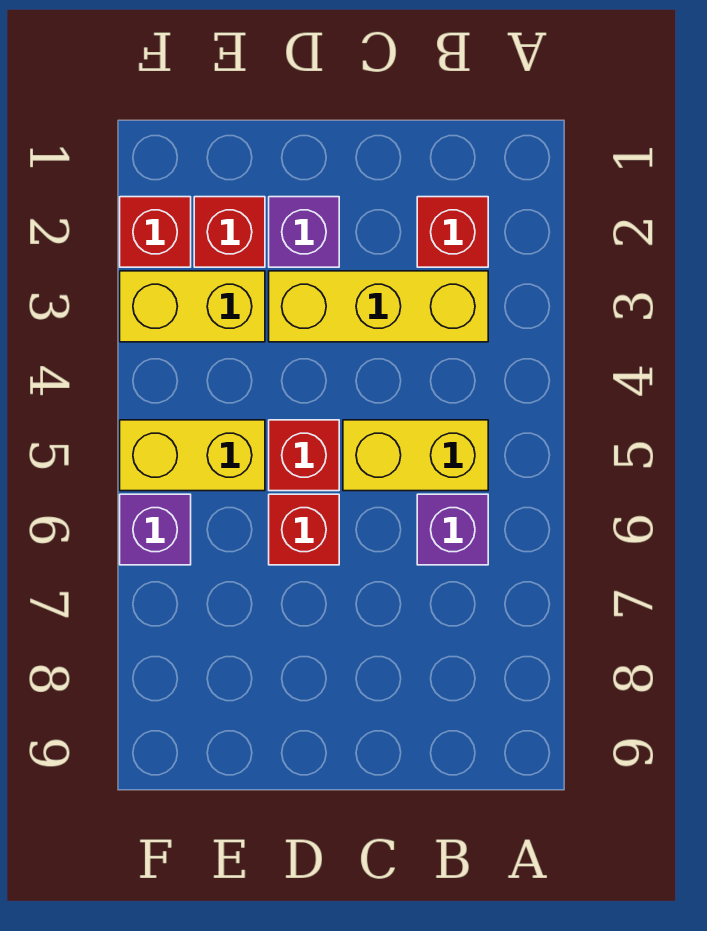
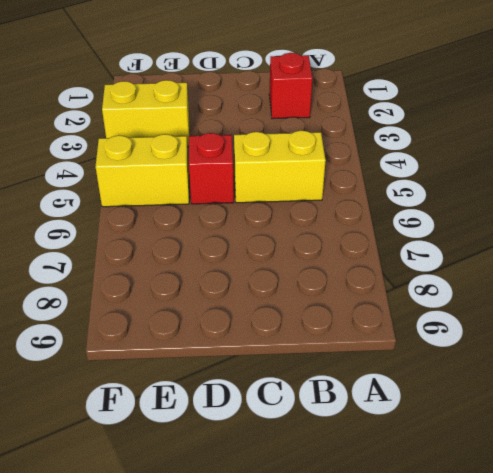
none -> yellow 1x3 brick [269,271,488,342]
none -> purple 1x1 brick [417,494,488,565]
none -> purple 1x1 brick [269,197,339,267]

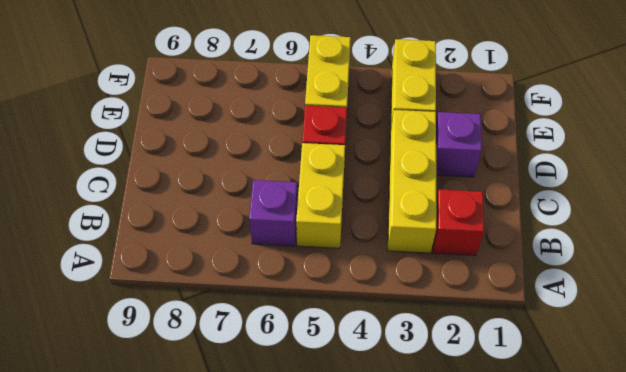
none -> red 1x1 brick [269,494,339,565]
none -> red 1x1 brick [194,197,265,267]
none -> red 1x1 brick [120,197,191,267]

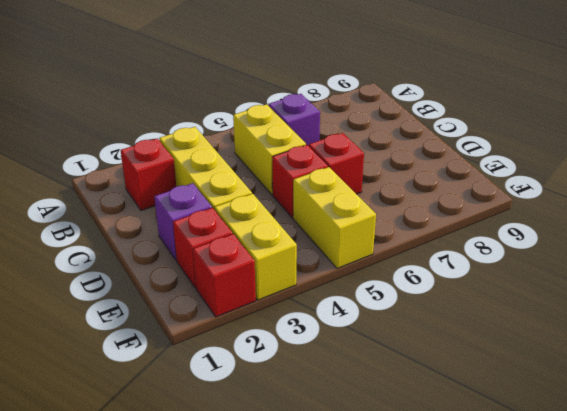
none -> purple 1x1 brick [120,494,191,565]

